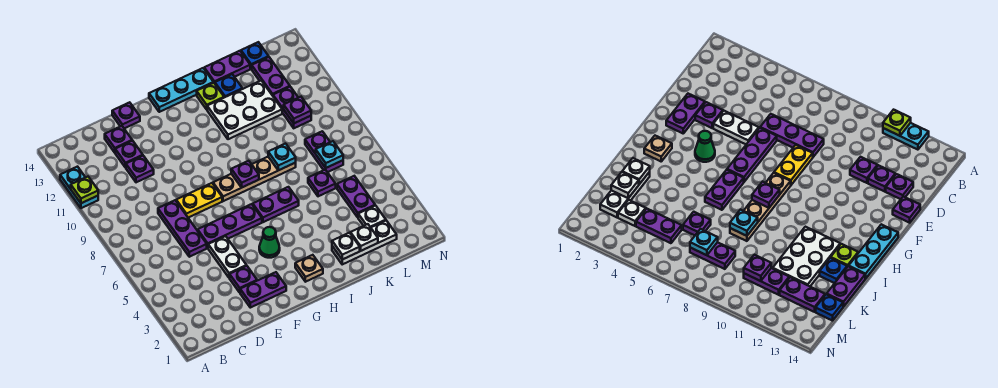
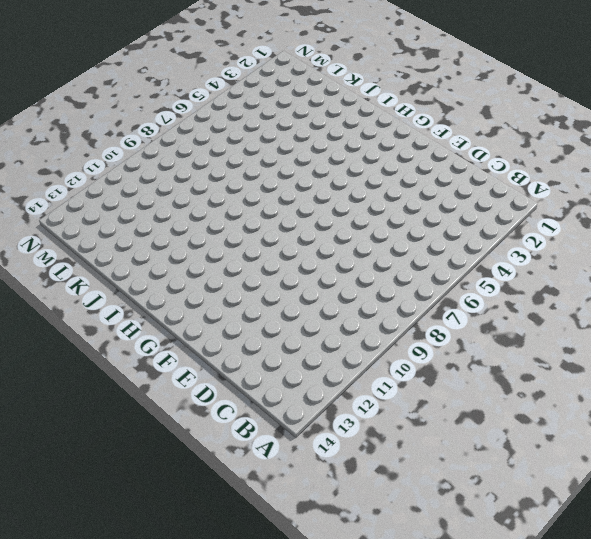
none -> cyan 1x2 plate [60,167,98,208]
none -> purple 1x3 plate [158,200,207,257]
none -> purple 1x1 plate [126,156,154,182]
none -> purple 1x1 plate [115,141,143,168]

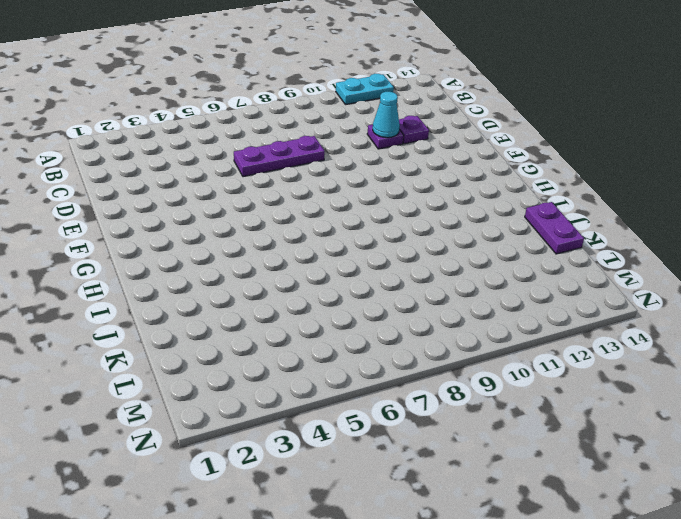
cyan 1x1 cone [373,92,400,138] -> none
none -> purple 1x1 plate [105,126,132,152]
none -> purple 1x2 plate [240,272,286,308]
none -> purple 1x1 plate [230,266,257,292]
none -> white 1x2 plate [208,236,247,278]

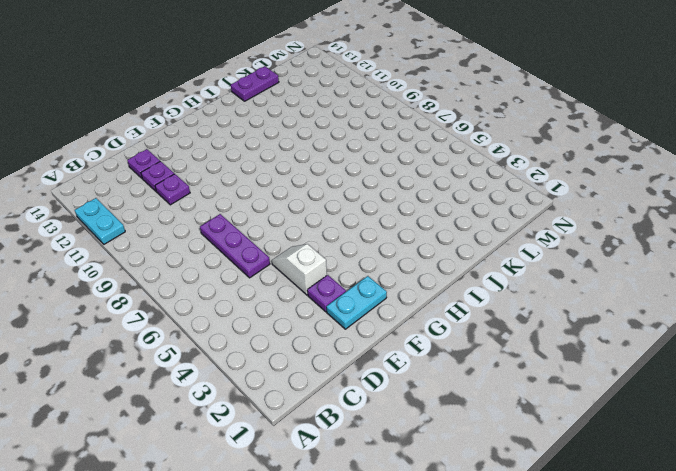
cyan 1x2 plate [327,276,387,329] -> purple 1x2 plate [240,272,286,308]
white 1x2 slope [272,244,327,295] -> white 1x2 plate [208,236,247,278]
none -> purple 1x3 plate [198,204,262,248]
none -> yellow 1x2 plate [176,183,222,218]
none -> purple 1x1 plate [112,102,140,128]
none -> green 1x1 cone [259,227,280,258]

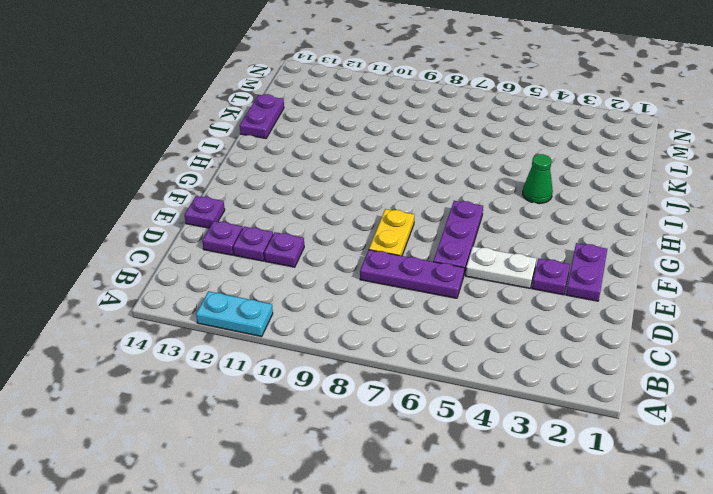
green 1x1 cone [523,154,553,204] -> green 1x1 cone moved to [259,227,280,258]
none -> tan 1x4 plate [213,157,296,201]
none -> cyan 1x3 plate [149,68,214,112]
none -> tan 1x1 plate [295,255,323,282]
none -> purple 1x2 plate [253,187,299,222]

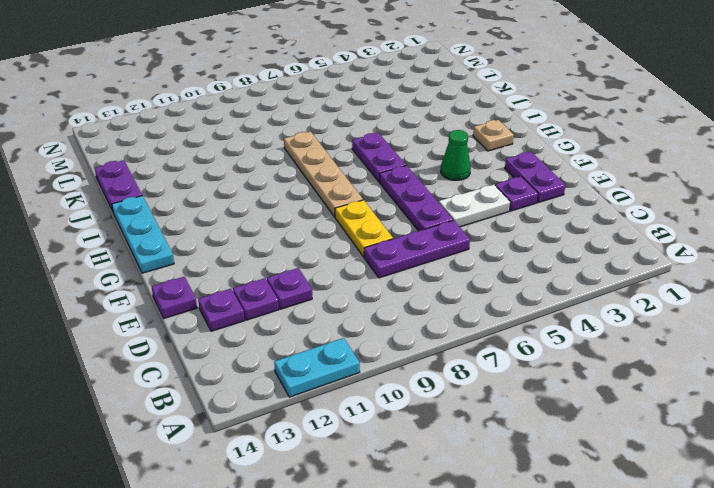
none -> white 2x3 plate [207,80,282,139]
none -> lime 1x1 plate [197,83,224,109]
none -> white 1x3 plate [332,221,397,264]
none -> blue 1x1 plate [215,74,243,98]

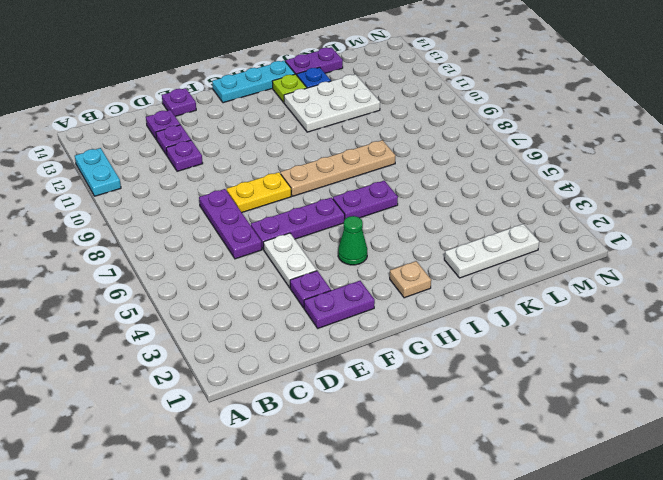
none -> purple 1x1 plate [308,170,336,196]
none -> white 1x1 plate [358,206,386,227]
none -> purple 1x2 plate [337,176,375,217]
none -> purple 1x2 plate [305,131,343,172]

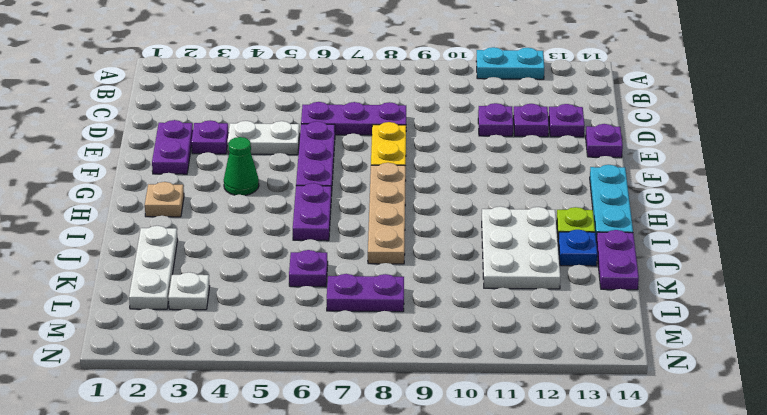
none -> purple 1x2 plate [337,176,375,217]
none -> purple 1x2 plate [273,87,311,128]
none -> purple 1x2 plate [252,57,290,96]
none -> blue 1x1 plate [241,42,269,69]

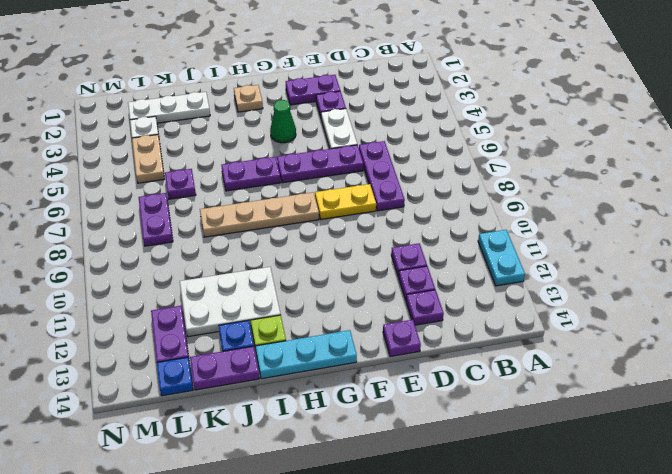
tan 1x2 plate [132,135,164,183] -> purple 1x2 plate [337,176,375,217]
none -> purple 1x2 plate [273,87,311,128]
none -> lime 1x1 plate [71,177,98,203]
none -> purple 1x1 plate [231,161,259,188]
none -> white 1x1 plate [332,233,360,260]

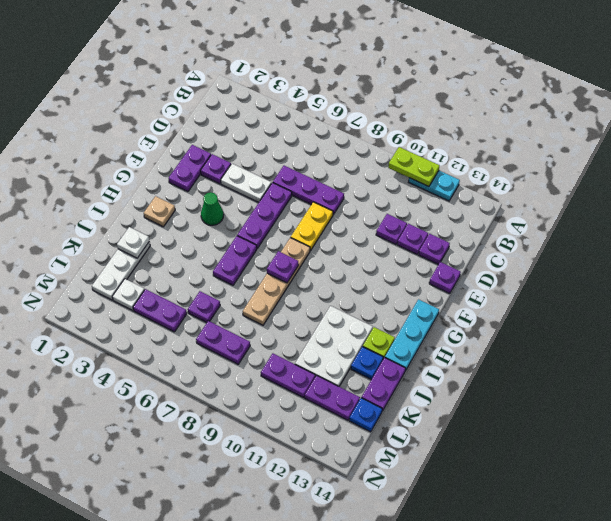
lime 1x2 plate [388,147,439,187] -> lime 1x1 plate [71,177,98,203]
none -> cyan 1x1 plate [268,144,296,170]
none -> white 1x1 plate [351,224,378,251]
none -> cyan 1x1 plate [316,141,343,168]
none -> purple 1x1 plate [284,97,311,123]

